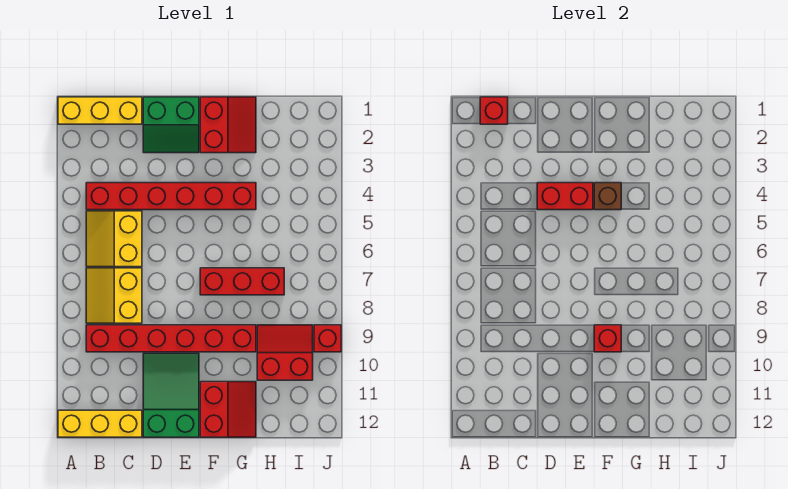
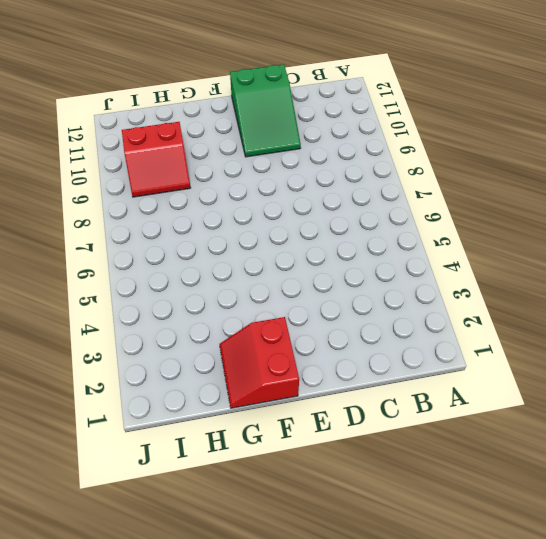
none -> yellow 1x3 brick [58,97,142,124]
none -> yellow 1x3 brick [58,410,142,437]
none -> red 1x6 brick [86,183,256,210]

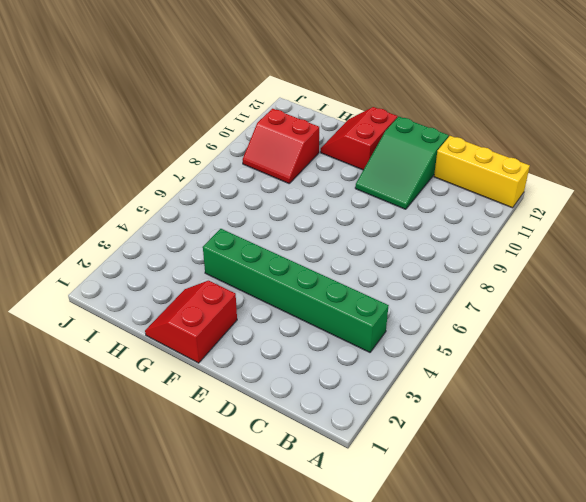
green 1x6 brick [203,229,389,352] -> red 1x6 brick [86,183,256,210]
none -> yellow 1x3 brick [58,97,142,124]
none -> yellow 2x2 slope [86,211,142,267]
none -> yellow 2x2 slope [86,268,142,323]

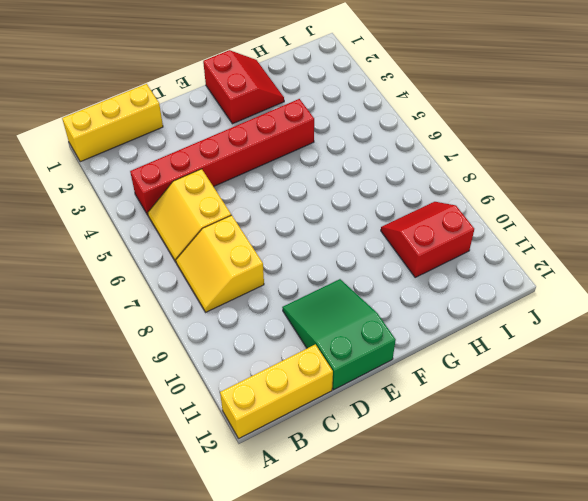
none -> red 1x6 brick [86,325,256,352]
none -> green 2x2 slope [143,97,199,153]
none -> red 1x3 brick [200,268,284,295]

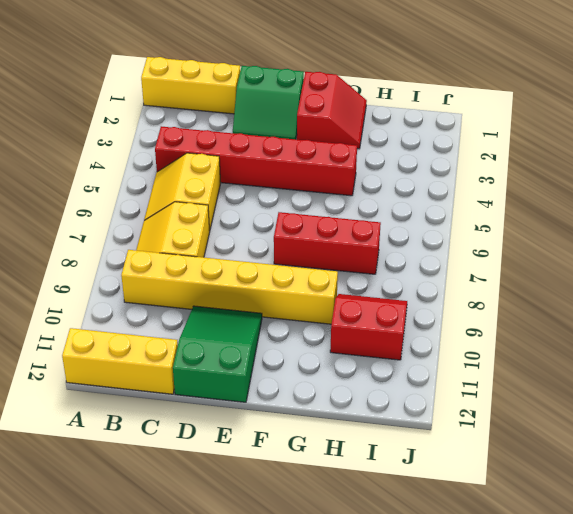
yellow 1x6 brick [121,250,338,324] -> red 1x6 brick [86,325,256,352]
none -> red 2x2 slope [200,382,256,437]
none -> red 1x1 brick [314,325,341,352]
none -> red 1x1 brick [480,97,508,124]

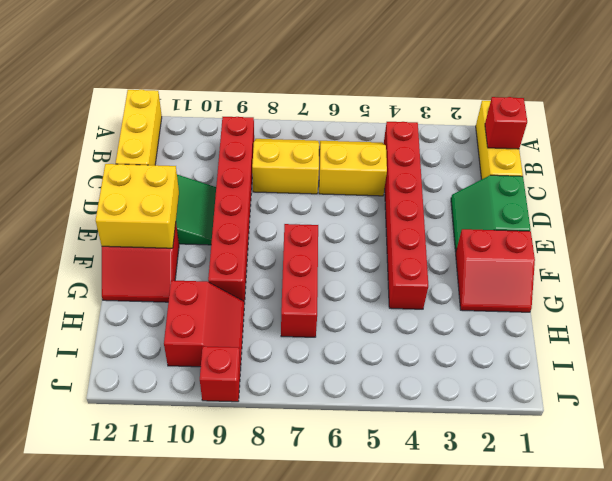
yellow 2x2 brick [96,164,179,248] -> none
none -> red 1x2 brick [537,183,593,210]
none -> brown 1x1 brick [594,183,621,210]
none -> red 1x1 brick [594,325,621,352]

